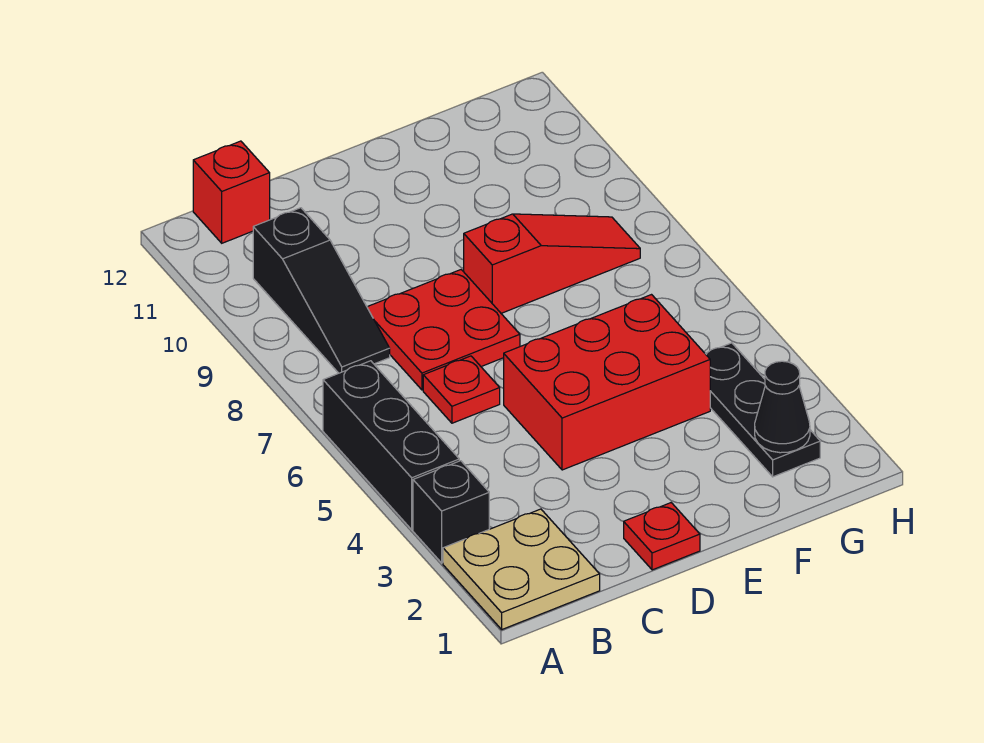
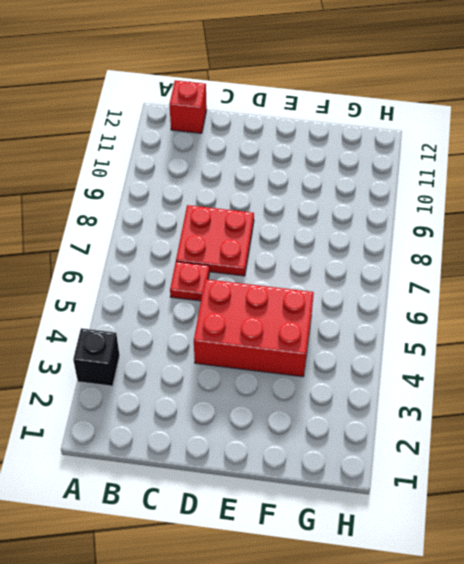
none -> tan 2x2 plate [443,509,600,629]
none -> black 1x3 brick [323,361,459,530]
none -> black 1x3 slope [253,208,390,373]

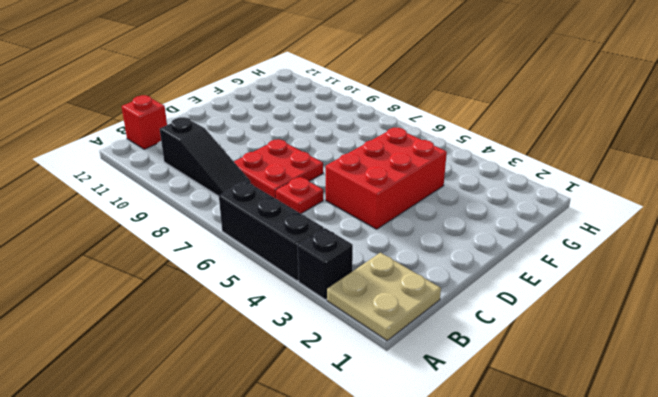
none -> red 1x1 plate [624,503,700,570]
none -> red 1x3 slope [464,214,640,313]
none -> black 1x3 plate [705,343,820,477]

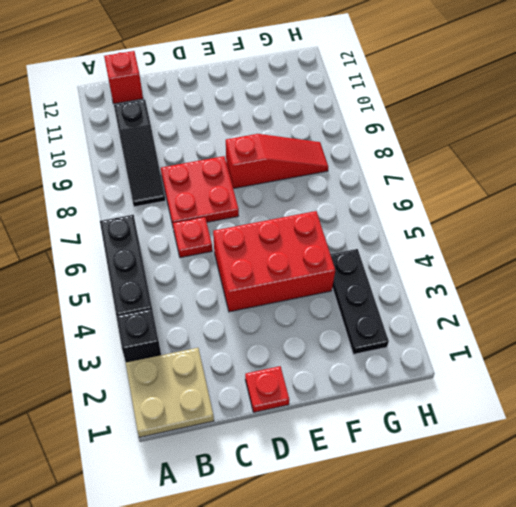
none -> black 1x1 cone [755,361,810,453]

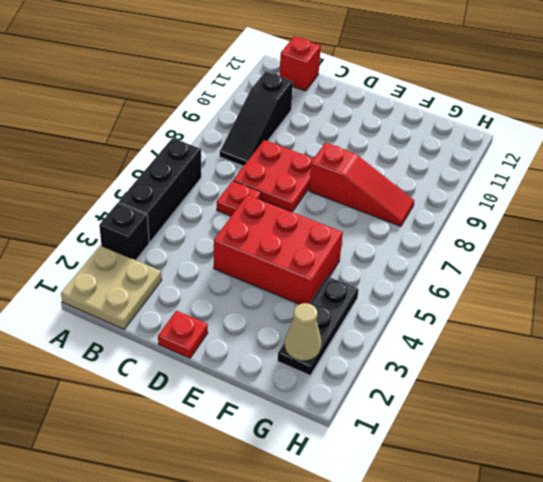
tan 1x1 cone [285,303,321,361] -> black 1x1 cone [755,361,810,453]

